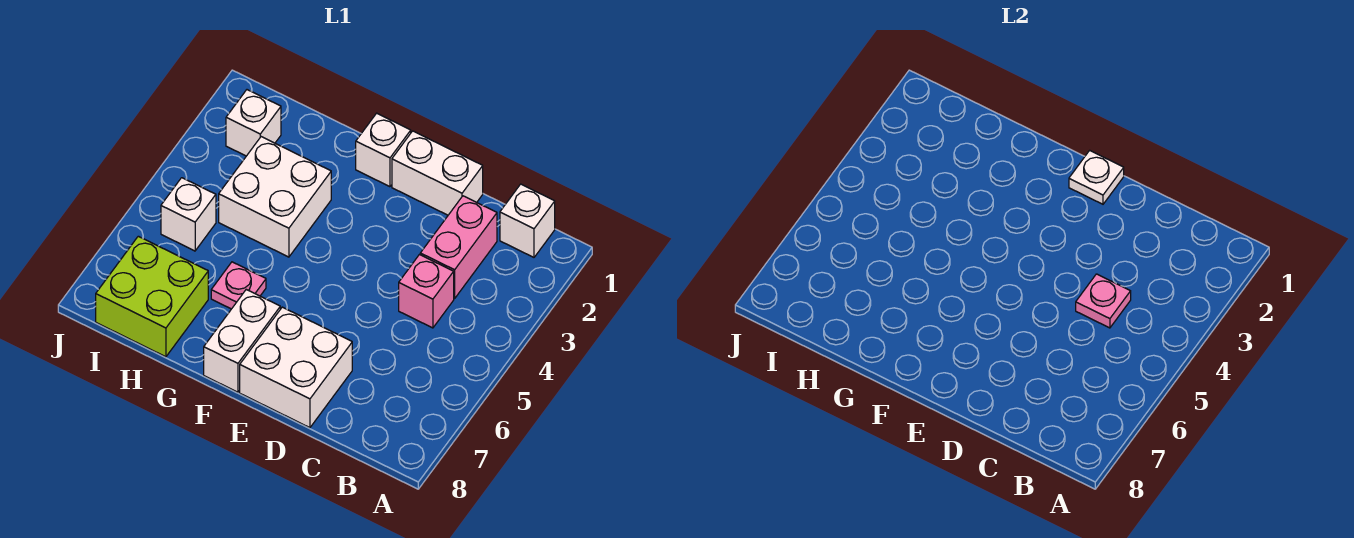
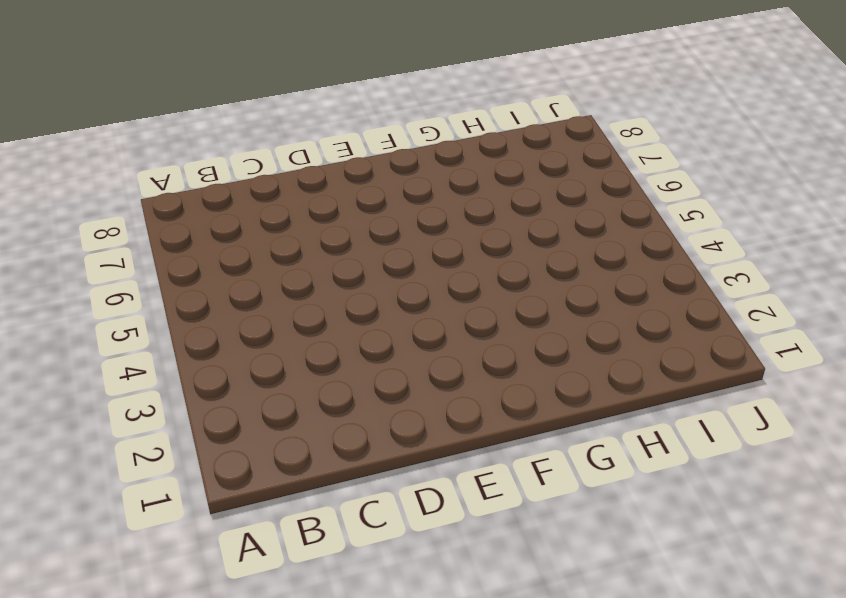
none -> white 1x1 brick [500,184,555,257]
none -> pink 1x2 brick [420,196,497,299]
none -> pink 1x1 brick [399,255,454,328]

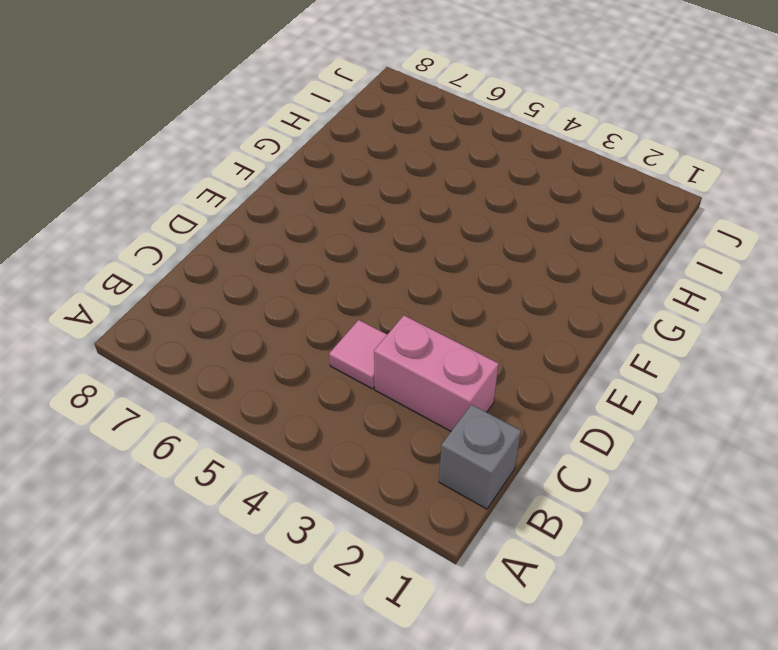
grey 1x1 brick [439,405,521,509] -> white 1x1 brick [500,184,555,257]
pink 1x1 tile [329,320,387,389] -> pink 1x1 brick [399,255,454,328]
none -> white 1x2 brick [392,131,483,215]
none -> white 2x2 brick [240,307,352,428]
none -> white 1x1 brick [356,113,411,187]

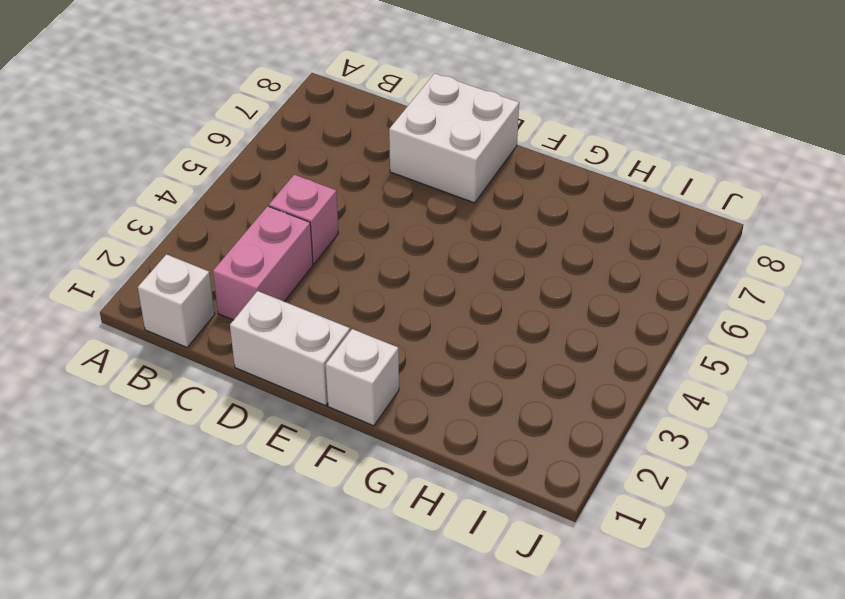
none -> white 1x2 brick [204,290,280,392]
none -> white 2x2 brick [219,137,331,257]
none -> pink 1x1 plate [211,262,266,309]

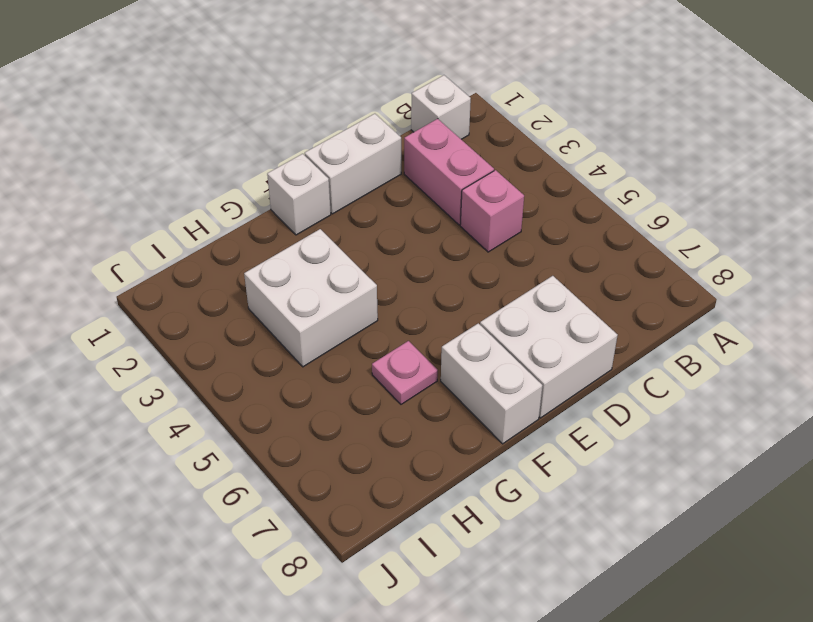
none -> lime 2x2 brick [96,236,208,357]
none -> white 1x1 brick [226,90,281,156]
none -> white 1x1 brick [161,178,216,251]

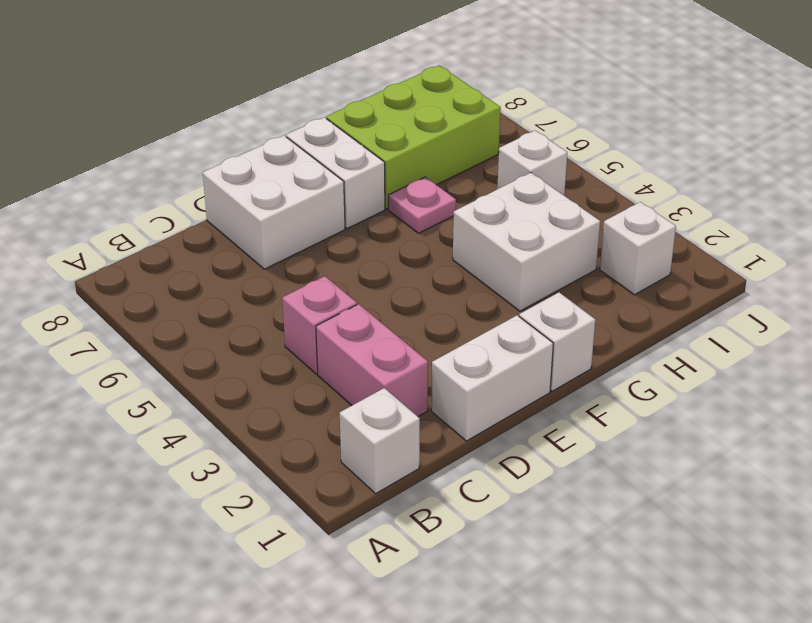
lime 2x3 brick [326,65,501,209] -> lime 2x2 brick [96,236,208,357]
none -> pink 1x1 plate [1076,274,1131,328]
none -> white 1x1 plate [1069,150,1124,204]

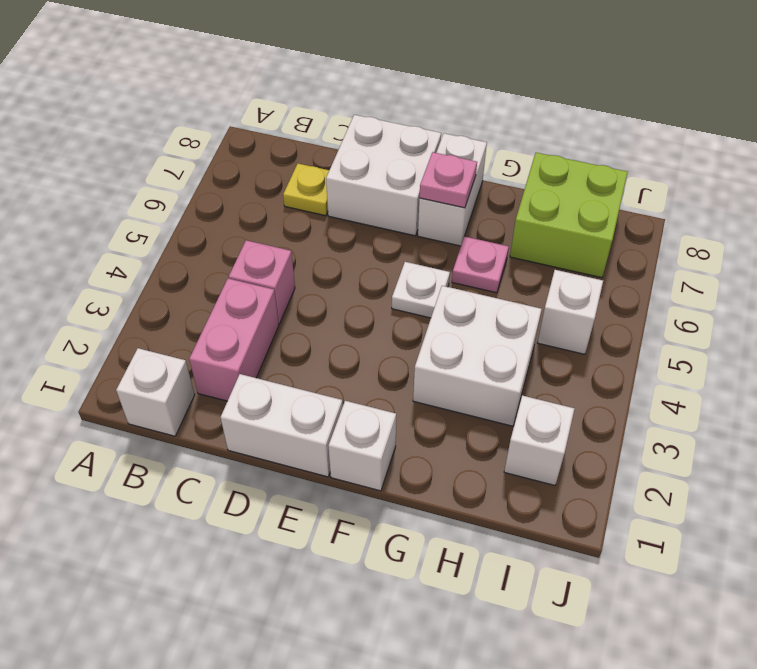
yellow 1x1 plate [283,164,329,216] -> none
white 1x1 plate [392,262,450,318] -> white 1x1 plate moved to [1069,150,1124,204]
pink 1x1 plate [420,152,477,208] -> pink 1x1 plate moved to [1076,274,1131,328]

